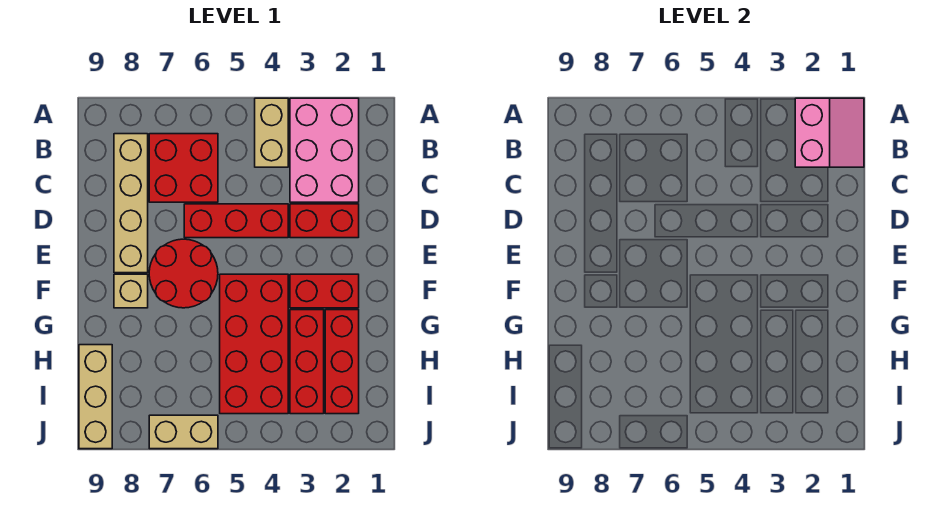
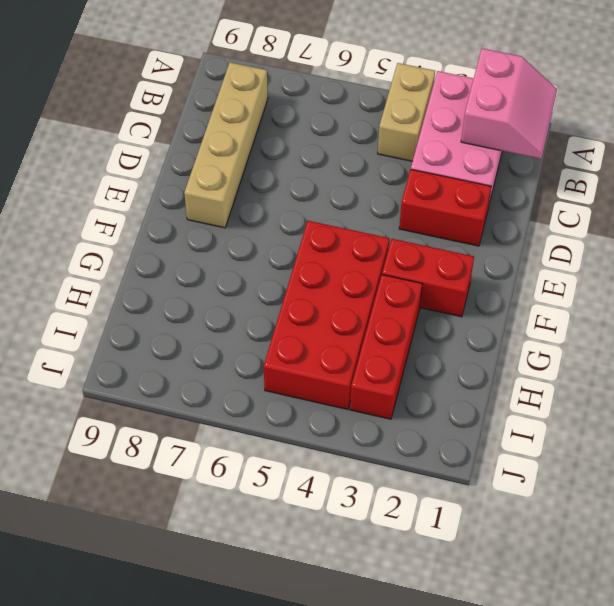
none -> red 2x2 brick [149,134,218,202]
none -> red 1x3 brick [184,204,288,238]
none -> red 2x2 round brick [149,239,218,308]

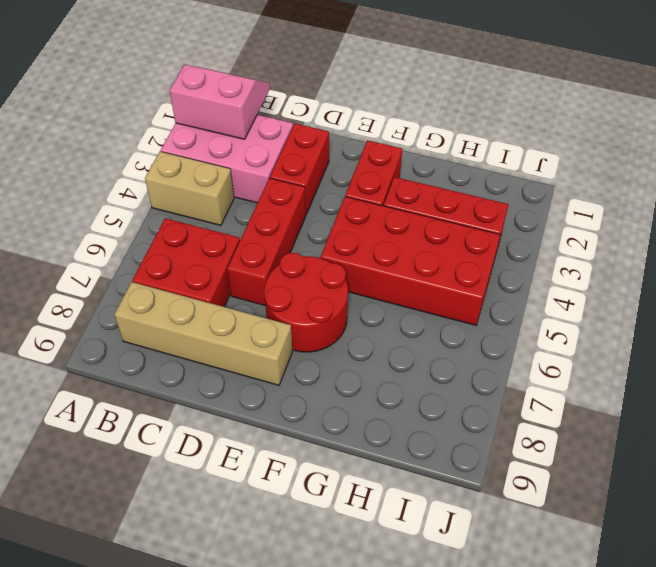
none -> tan 1x1 brick [114,274,148,308]
none -> red 1x3 brick [325,310,359,414]
none -> tan 1x3 brick [79,345,112,449]

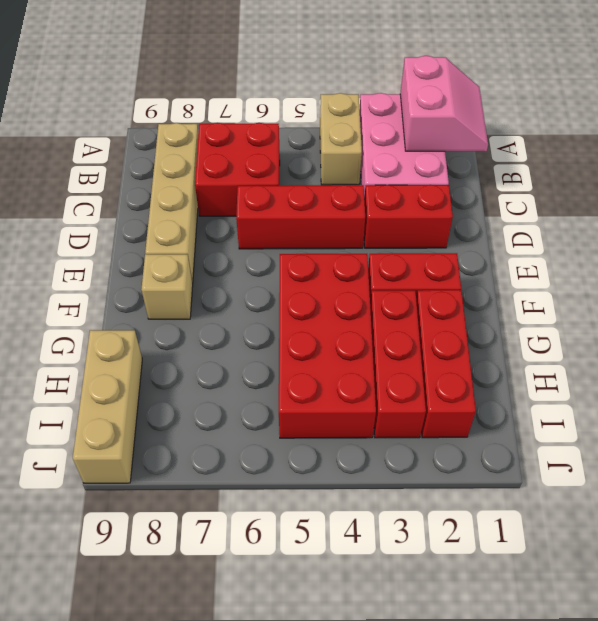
none -> red 2x2 round brick [149,239,218,308]
none -> tan 1x2 brick [149,415,218,449]

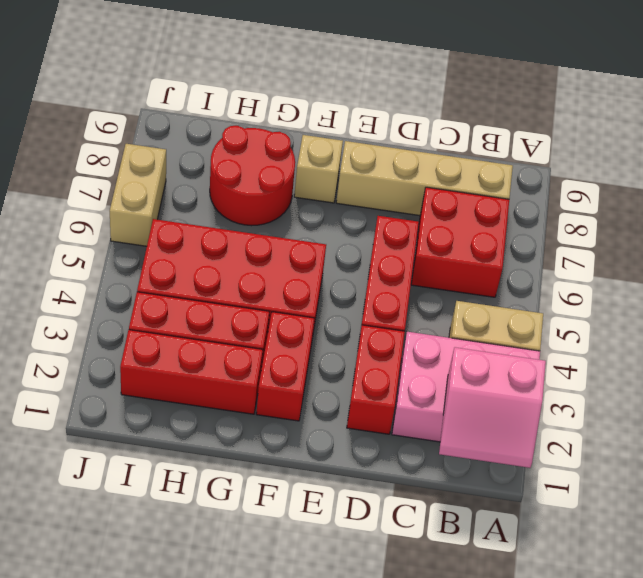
red 2x2 round brick [210,126,295,226] -> red 2x2 round brick moved to [149,239,218,308]
none -> tan 1x3 brick [79,345,112,449]

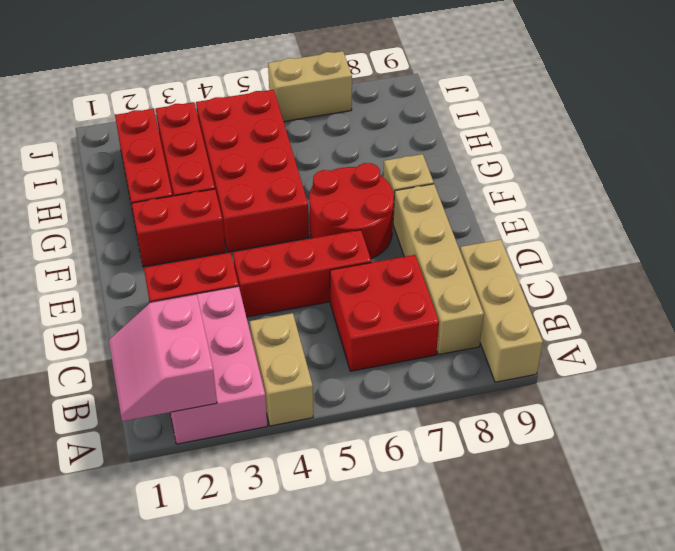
tan 1x3 brick [460,240,543,382] -> tan 1x3 brick moved to [79,345,112,449]

